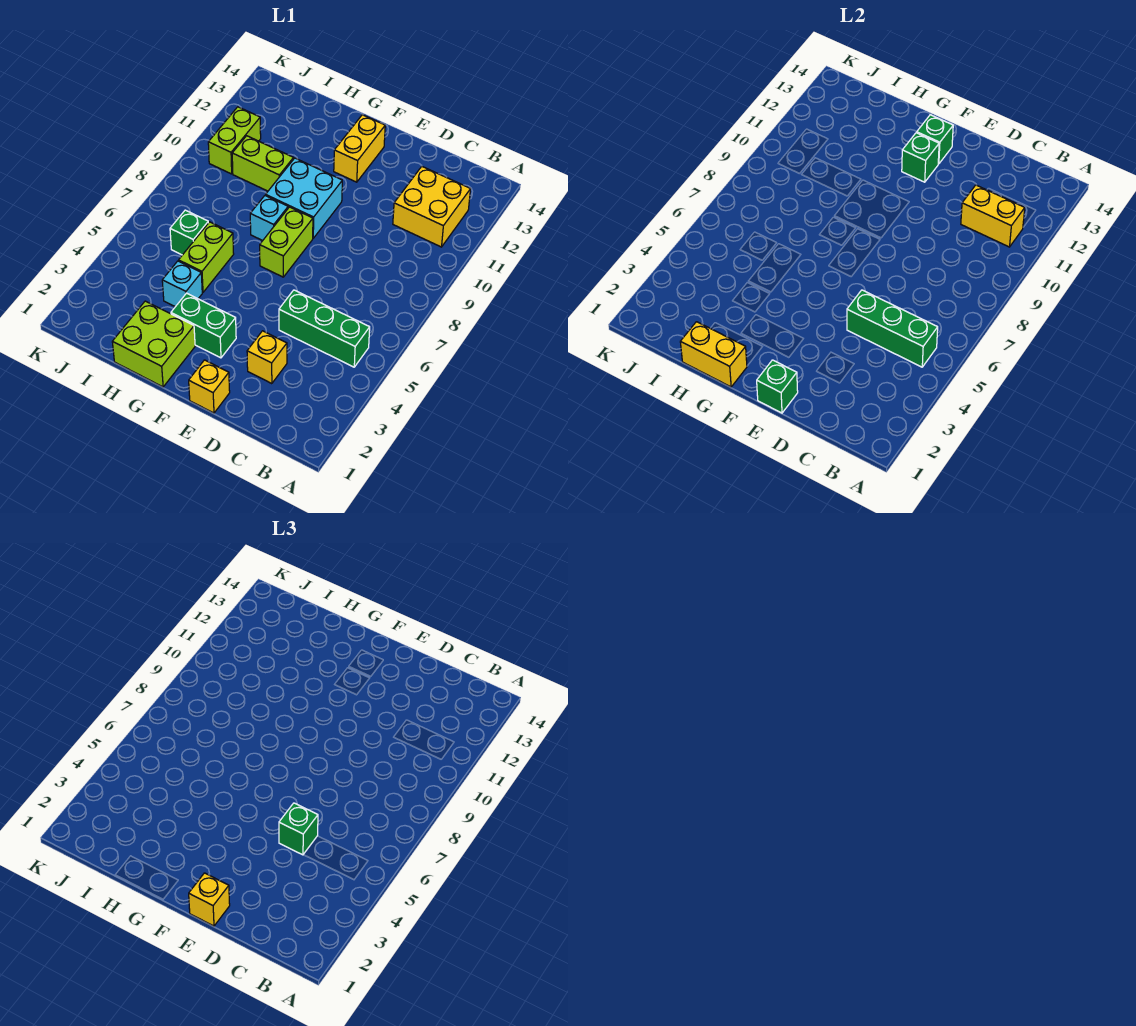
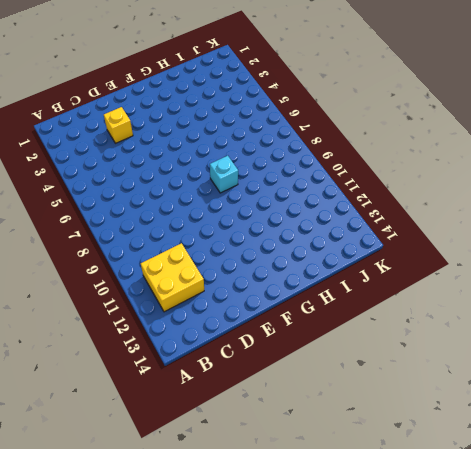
none -> green 1x3 brick [279,290,370,367]
none -> yellow 1x1 brick [189,360,230,413]
none -> green 1x2 brick [171,293,236,358]

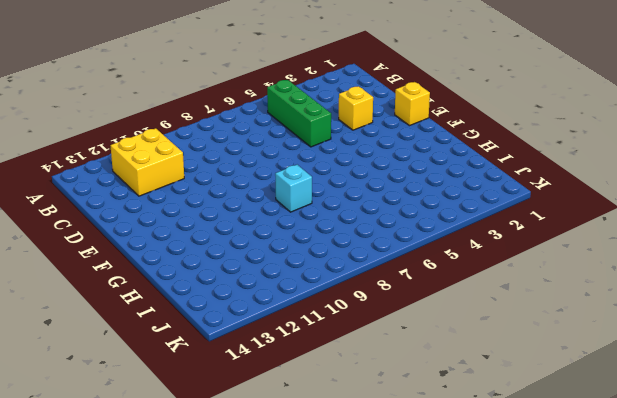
none -> green 1x2 brick [171,293,236,358]
none -> lime 1x2 brick [260,207,313,277]
none -> cyan 2x2 brick [266,158,342,238]

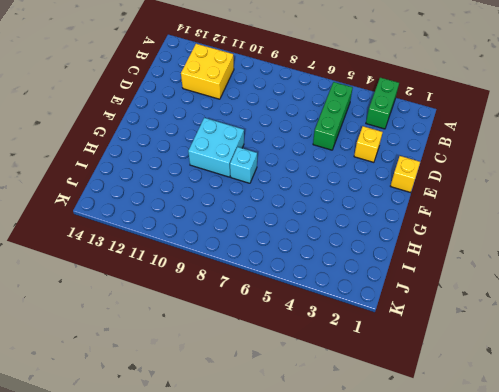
green 1x2 brick [366,78,399,129] -> green 1x2 brick moved to [171,293,236,358]
none -> lime 1x2 brick [260,207,313,277]
none -> yellow 1x2 brick [334,115,385,182]
none -> lime 2x2 brick [112,301,195,387]

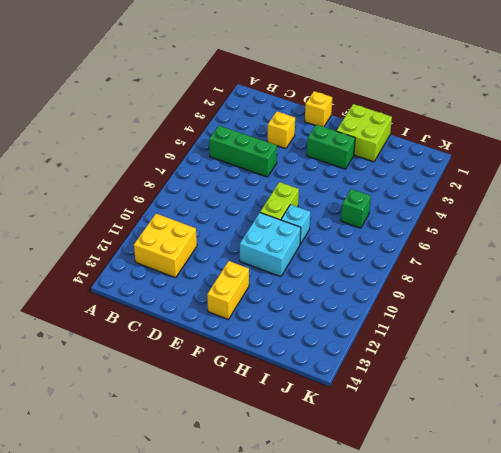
none -> cyan 1x1 brick [162,261,202,307]
none -> lime 1x2 brick [179,222,234,292]
none -> lime 1x2 brick [232,136,294,191]

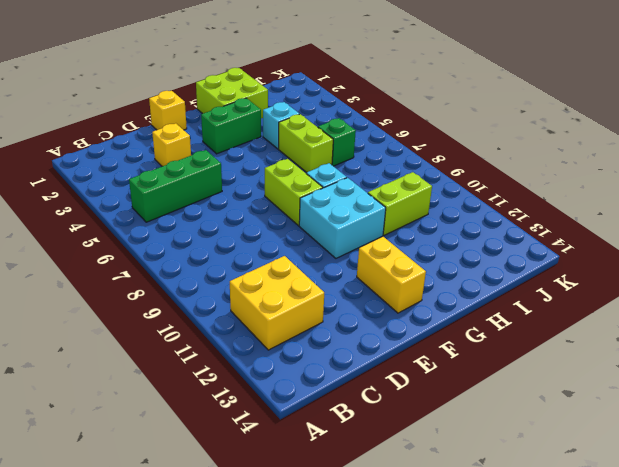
none -> lime 1x2 brick [208,107,261,174]
none -> green 1x3 brick [847,290,938,367]
none -> yellow 1x2 brick [961,185,1025,247]

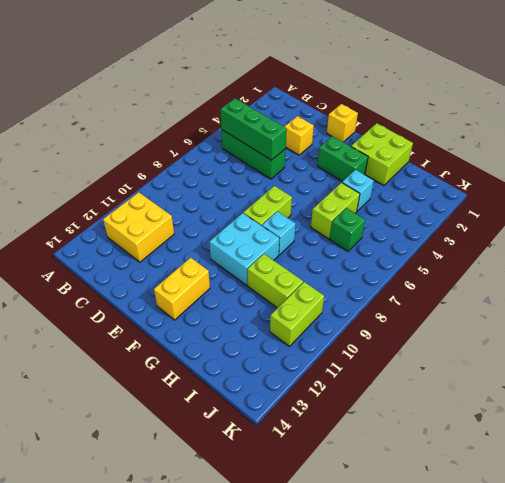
none -> yellow 1x2 brick [961,185,1025,247]
none -> green 1x1 brick [757,360,798,413]
none -> green 1x1 brick [902,133,939,182]

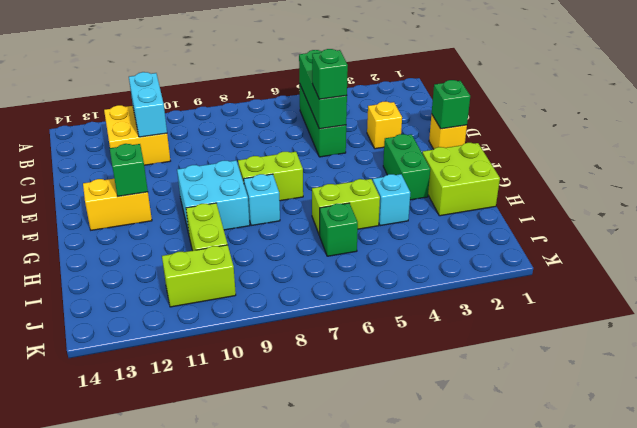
cyan 1x2 brick [129,72,167,137] -> yellow 1x2 brick [961,185,1025,247]
none -> green 1x1 brick [917,115,953,164]
none -> yellow 1x2 brick [680,322,747,387]
none -> yellow 1x1 brick [189,873,230,926]

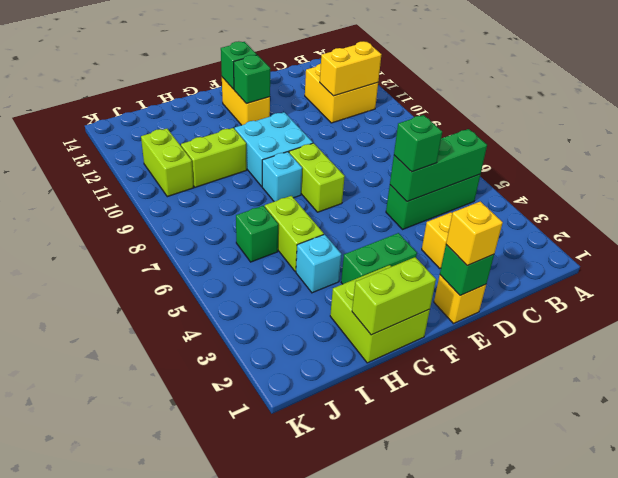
lime 1x2 brick [352,257,436,335] -> yellow 1x2 brick [680,322,747,387]

